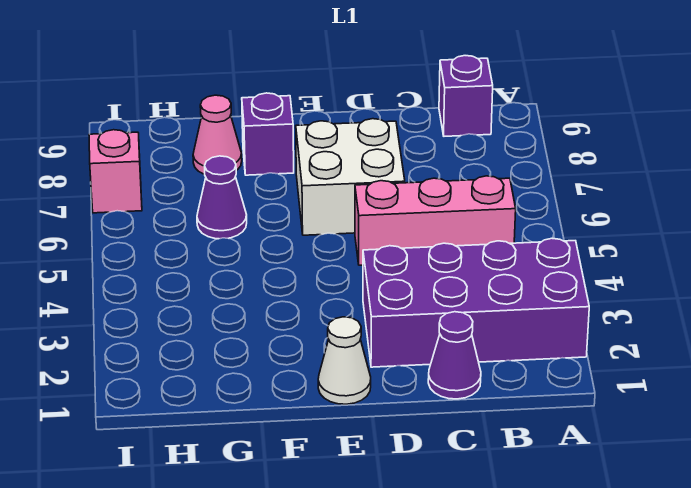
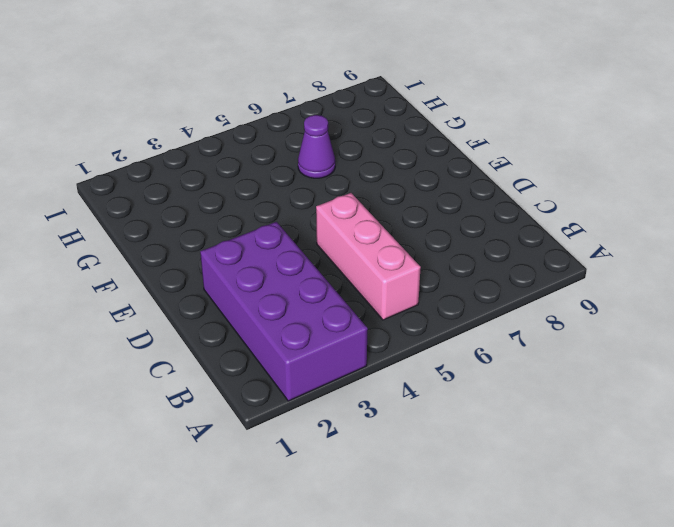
none -> purple 1x1 brick [439,56,493,136]
none -> purple 1x1 cone [428,312,481,399]

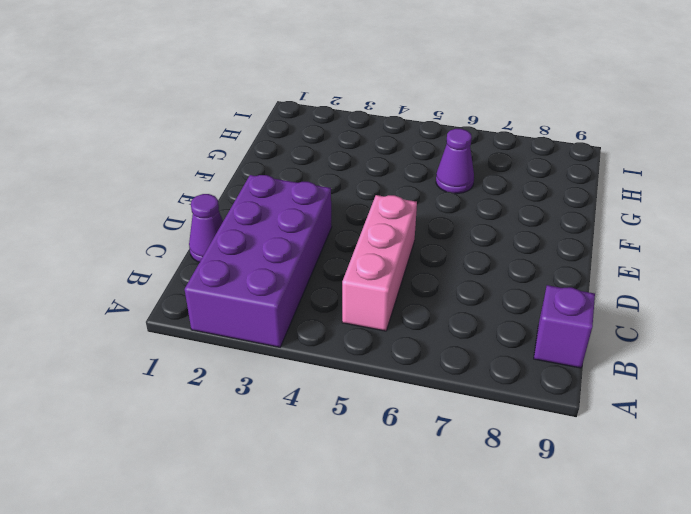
none -> white 2x2 brick [296,119,405,235]
none -> white 1x1 cone [318,317,371,404]

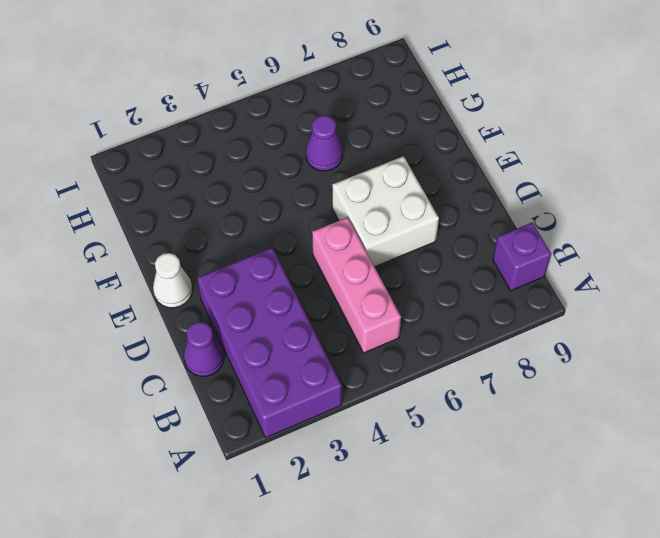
none -> purple 1x1 brick [242,93,294,175]
none -> pink 1x1 cone [193,95,242,174]

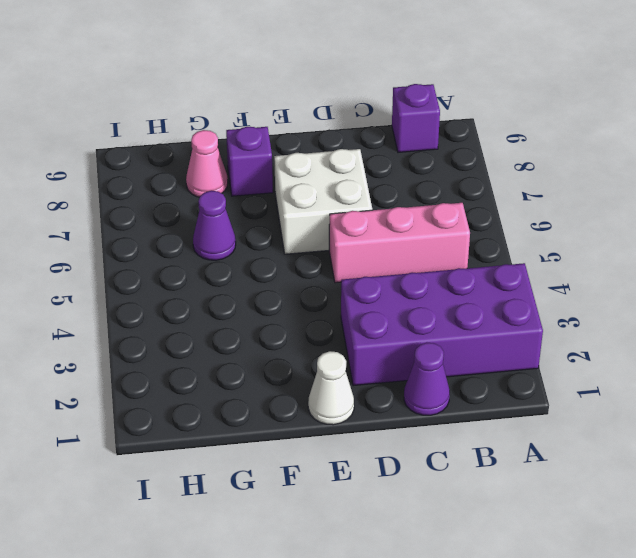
none -> pink 1x1 brick [89,130,142,213]

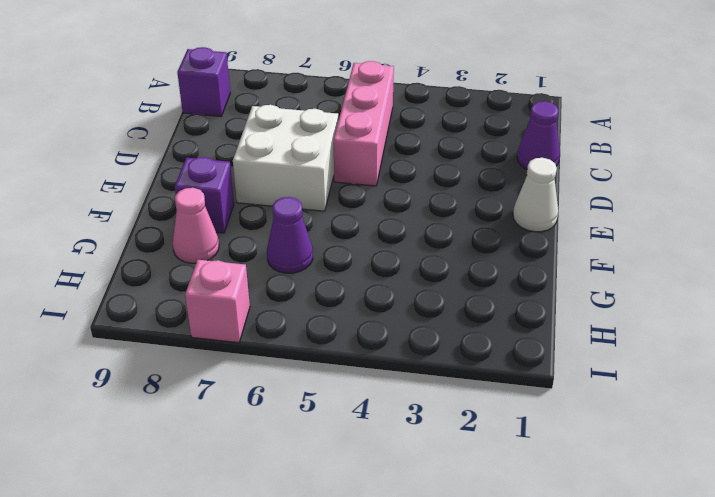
none -> purple 2x4 brick [363,238,589,367]

